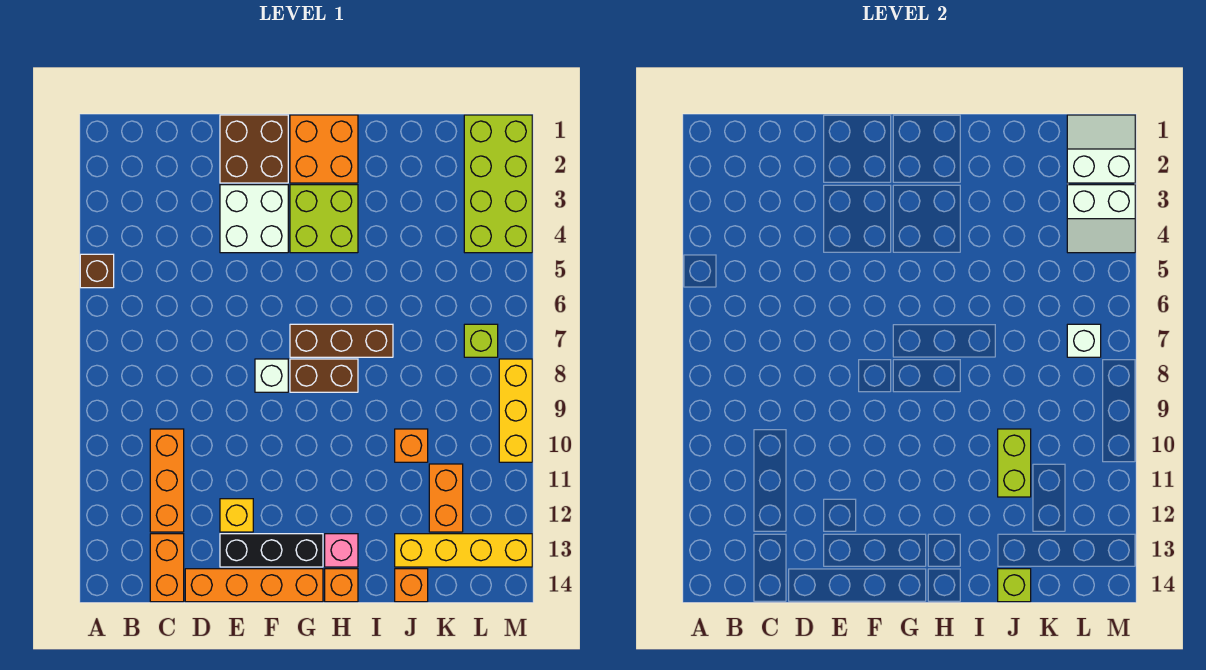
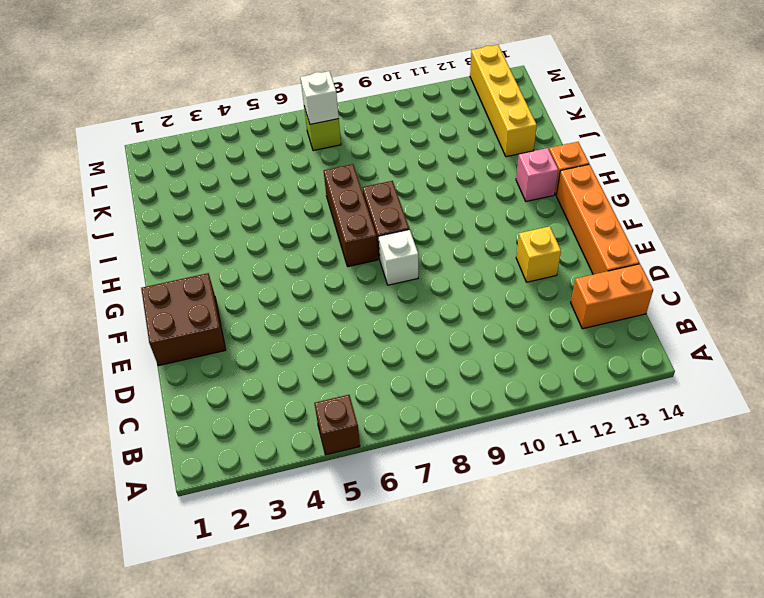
none -> orange 1x3 brick [150,429,184,532]
none -> white 2x2 brick [220,185,288,253]
none -> black 1x3 brick [220,534,323,567]

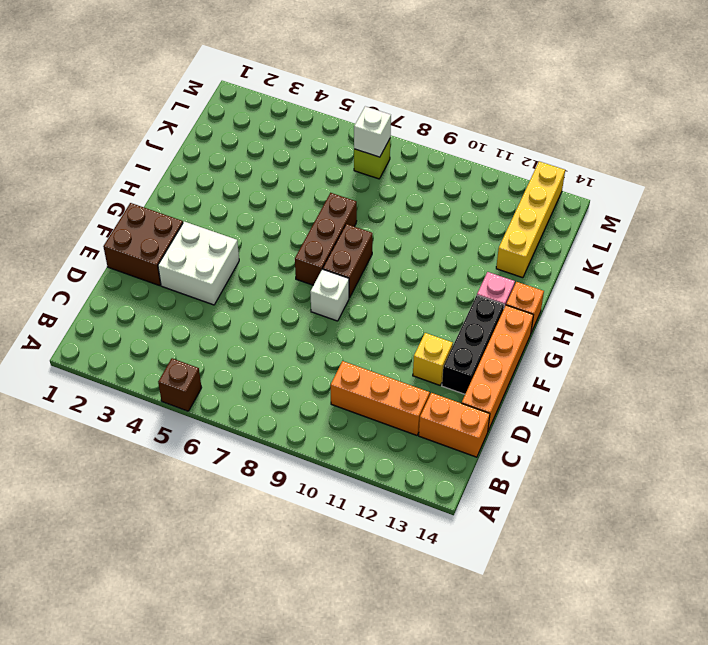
none -> orange 2x2 brick [290,115,358,183]
none -> lime 2x2 brick [290,185,358,253]
none -> orange 1x1 brick [395,429,428,462]

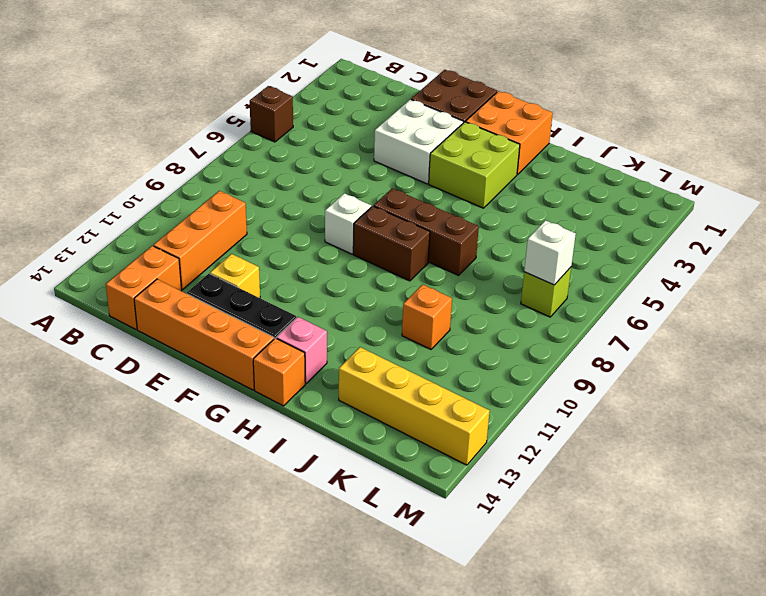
none -> orange 1x1 brick [395,569,428,602]
none -> orange 1x2 brick [429,464,463,532]
none -> lime 2x4 brick [464,115,532,253]

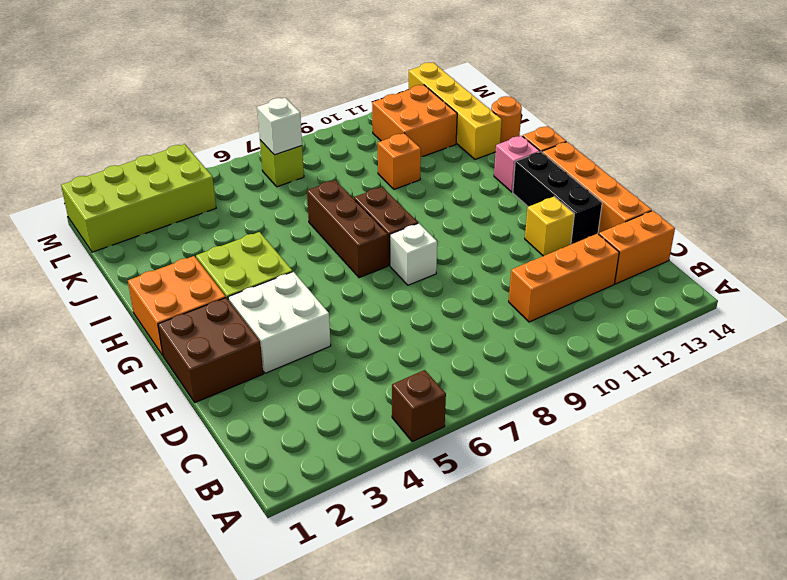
orange 1x1 round brick [491,96,522,143] -> orange 1x1 brick [395,569,428,602]
orange 2x2 brick [372,85,457,157] -> orange 1x2 brick [429,464,463,532]
none -> yellow 1x3 brick [499,359,532,462]
none -> lime 1x2 brick [998,429,1031,497]
none -> lime 1x1 brick [998,569,1031,602]

